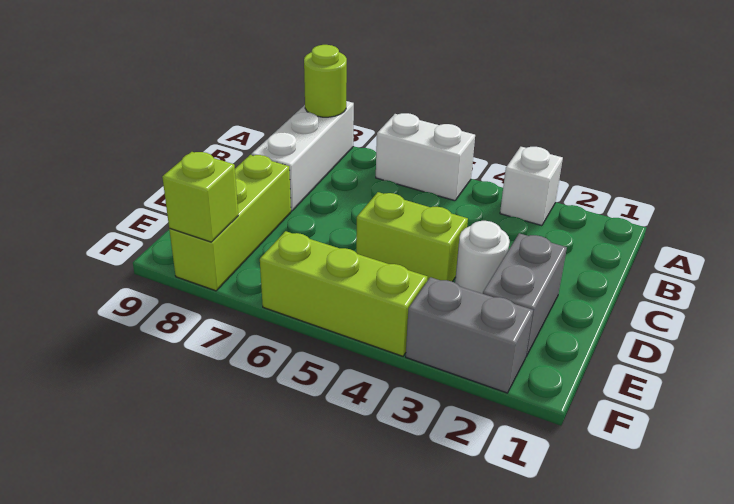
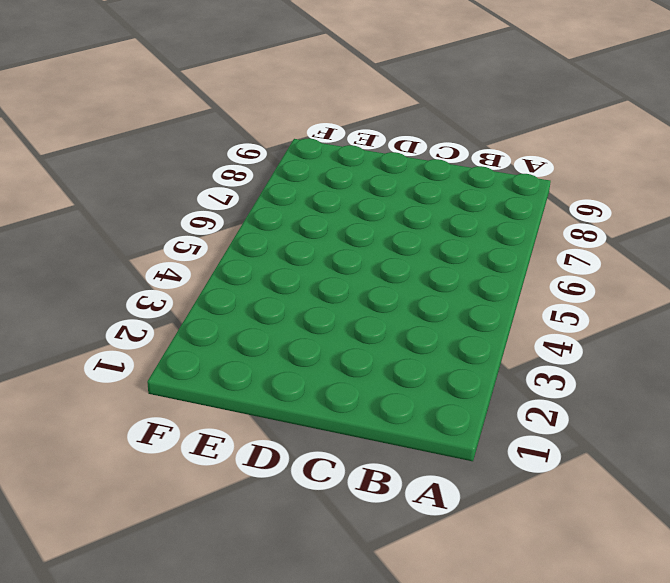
none -> white 1x1 brick [500,147,563,226]
none -> white 1x2 brick [376,113,475,201]

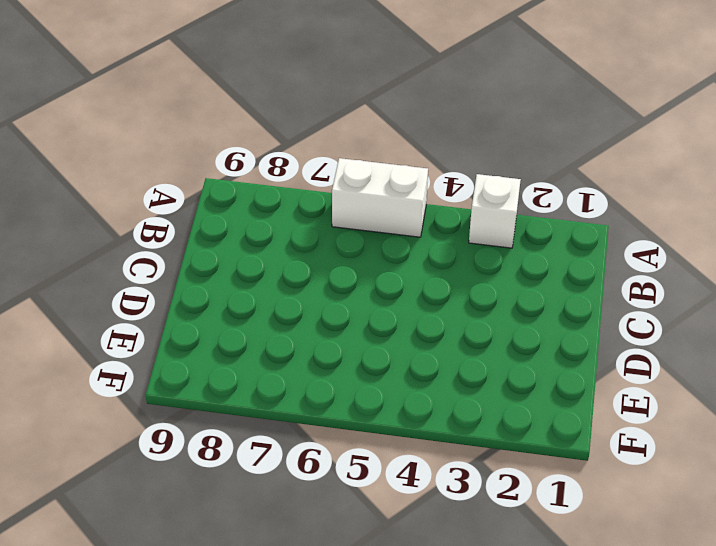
none -> white 1x3 brick [251,101,354,211]
none -> grey 1x2 brick [483,233,567,356]

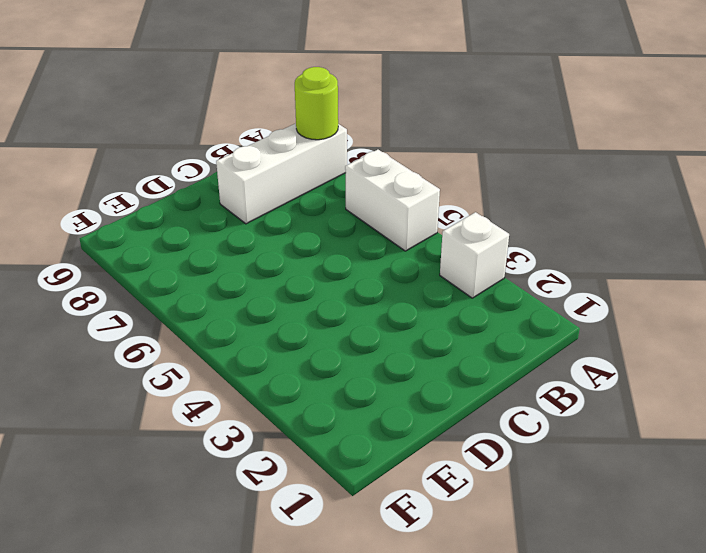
none -> grey 1x2 brick [483,233,567,356]
none -> white 1x1 round brick [455,221,510,294]

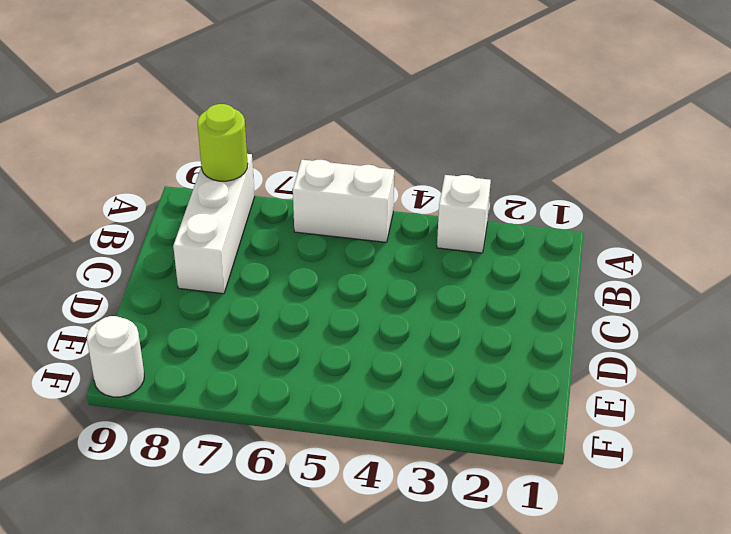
white 1x1 round brick [87,316,144,397] -> white 1x1 round brick moved to [455,221,510,294]
none -> grey 1x2 brick [483,233,567,356]
none -> lime 1x2 brick [356,192,468,282]

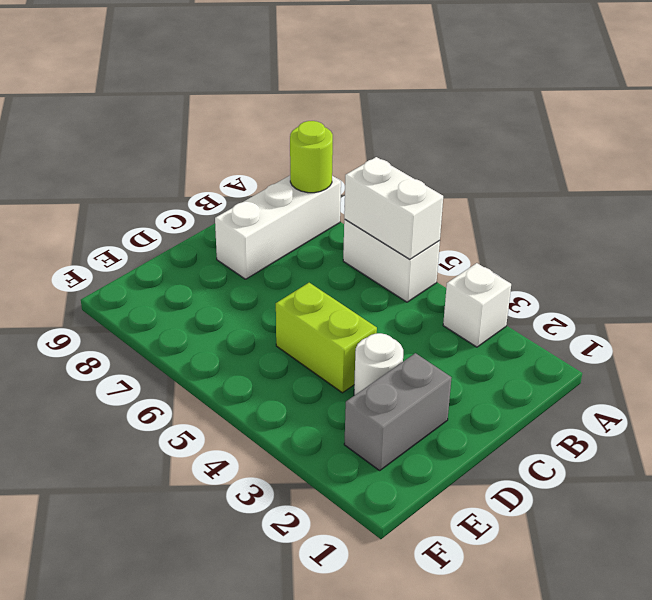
white 1x2 brick [344,157,443,259] -> none
none -> lime 1x3 brick [169,155,291,291]
none -> grey 1x2 brick [406,277,533,393]

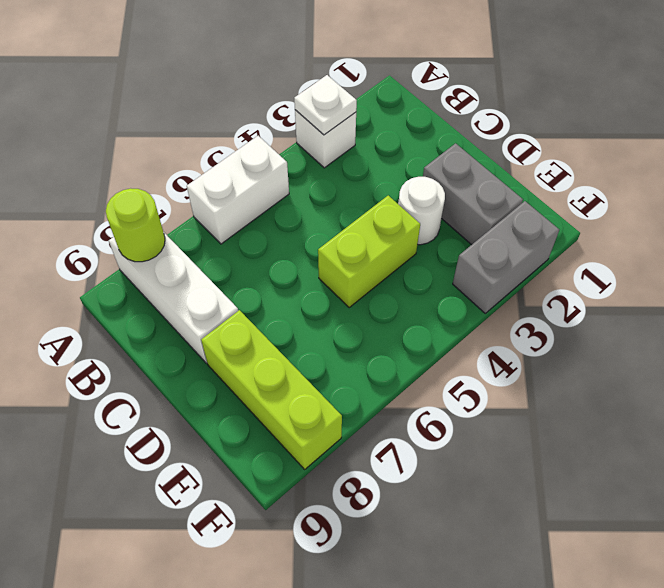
white 1x1 plate [294,75,357,135] -> none
none -> lime 1x3 brick [260,231,427,356]
none -> lime 1x1 brick [162,152,238,242]

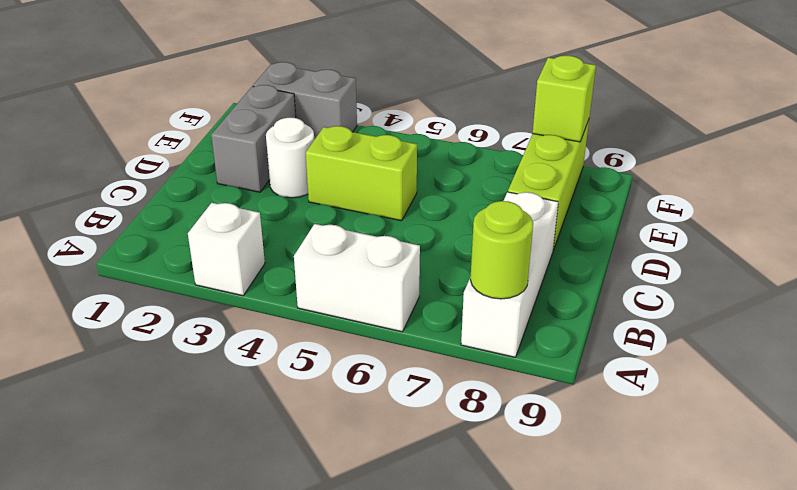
none -> lime 1x3 brick [260,231,427,356]

